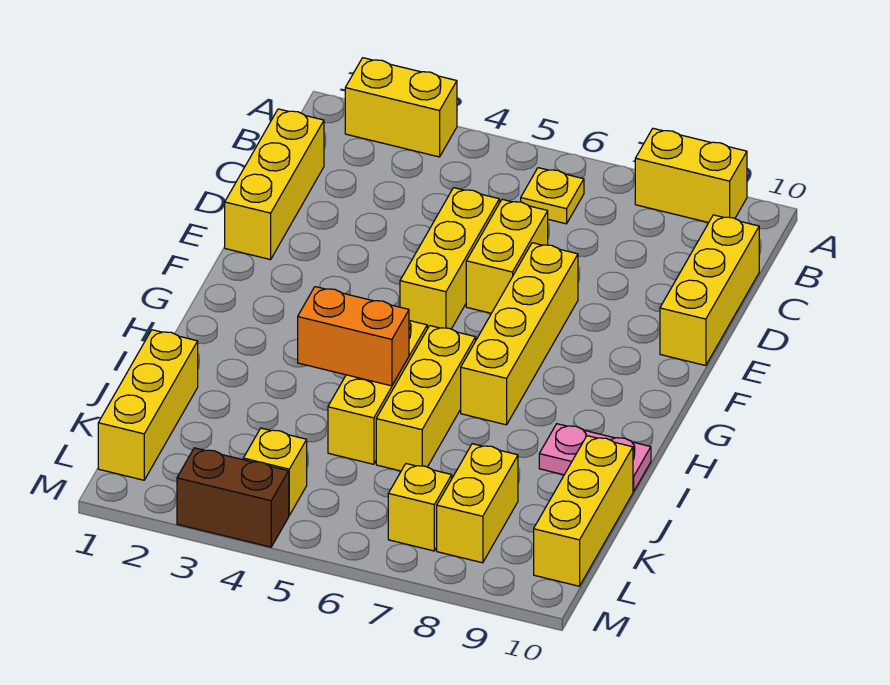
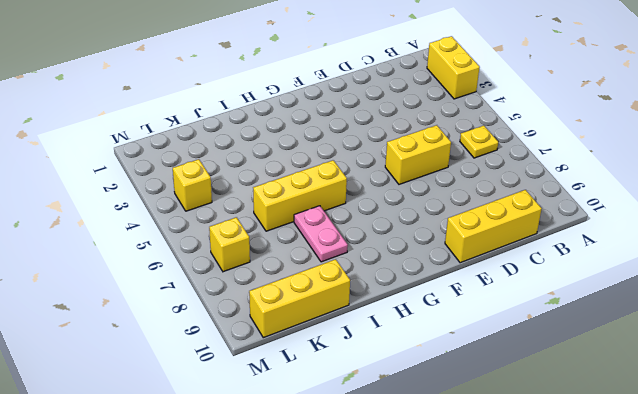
pink 1x2 plate [294,206,348,262] -> pink 1x2 plate moved to [539,424,651,492]
none -> yellow 1x2 brick [635,128,747,223]
none -> yellow 1x3 brick [225,109,324,260]
none -> yellow 1x3 brick [400,188,499,329]

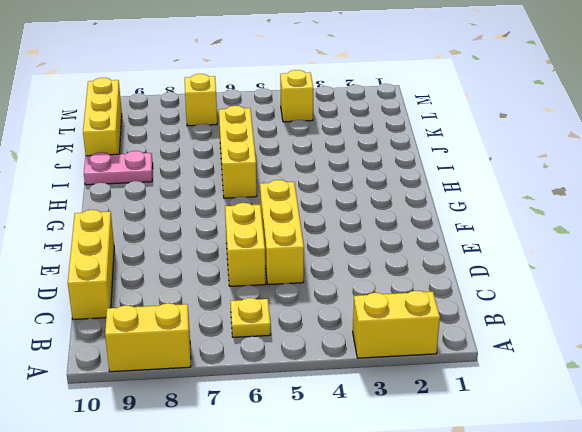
none -> yellow 1x3 brick [225,109,324,260]
none -> yellow 1x4 brick [461,243,578,425]
none -> yellow 1x3 brick [328,321,427,464]

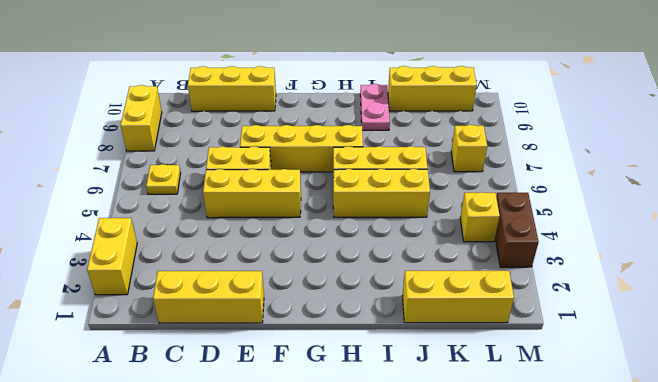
none -> yellow 1x2 brick [437,444,518,563]
none -> orange 1x2 brick [298,287,409,386]

